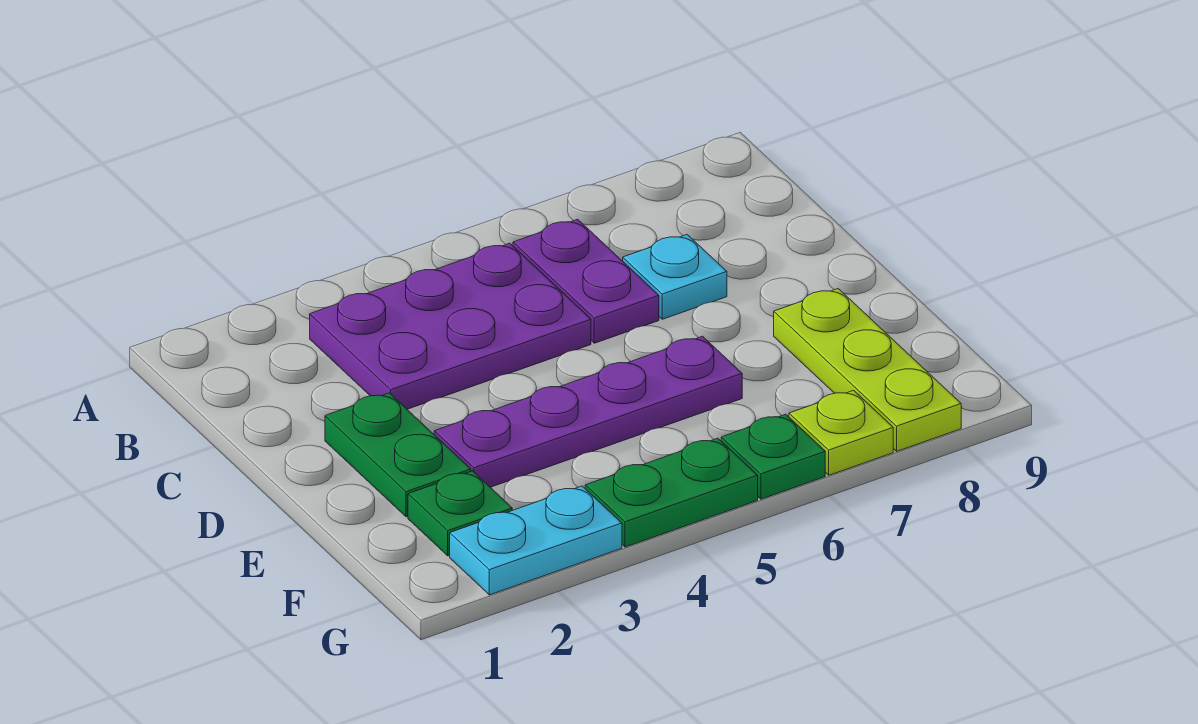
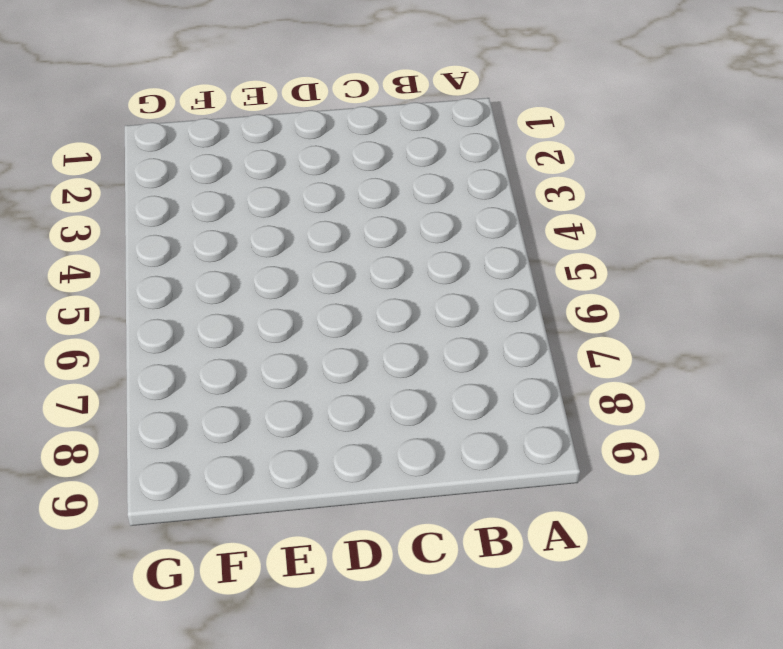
none -> purple 2x3 plate [310,243,591,409]
none -> purple 1x2 plate [513,219,659,343]

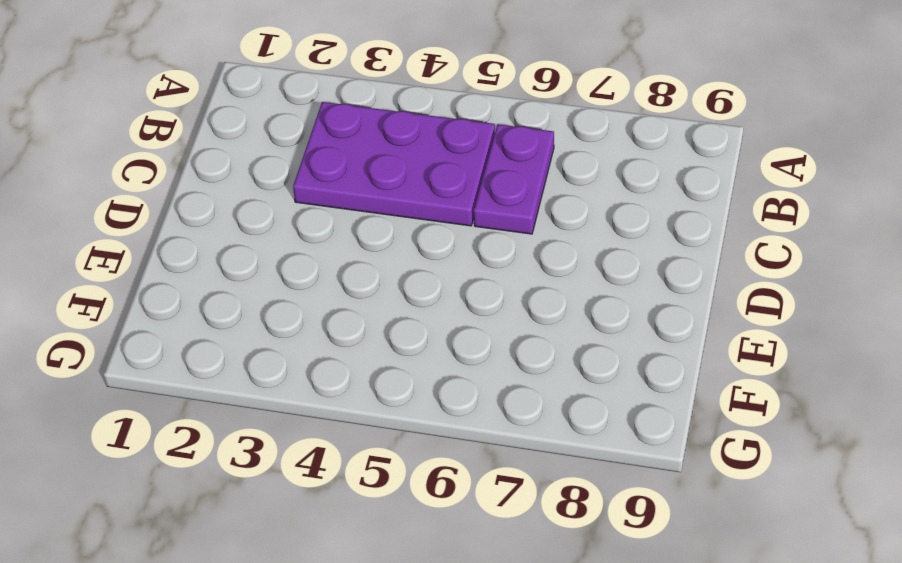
none -> cyan 1x1 plate [623,235,727,319]
none -> green 1x2 plate [325,393,471,517]

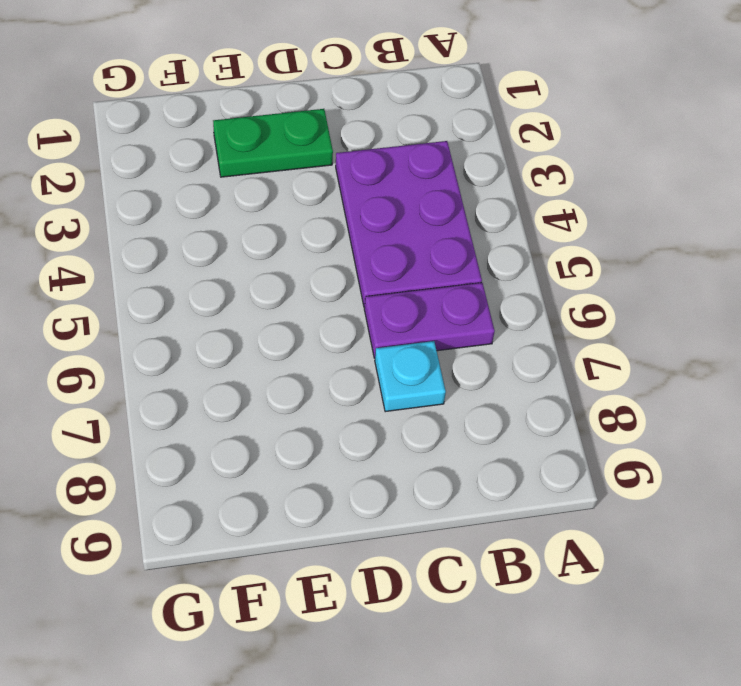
none -> purple 1x4 plate [434,336,742,487]
none -> lime 1x3 plate [774,289,961,451]

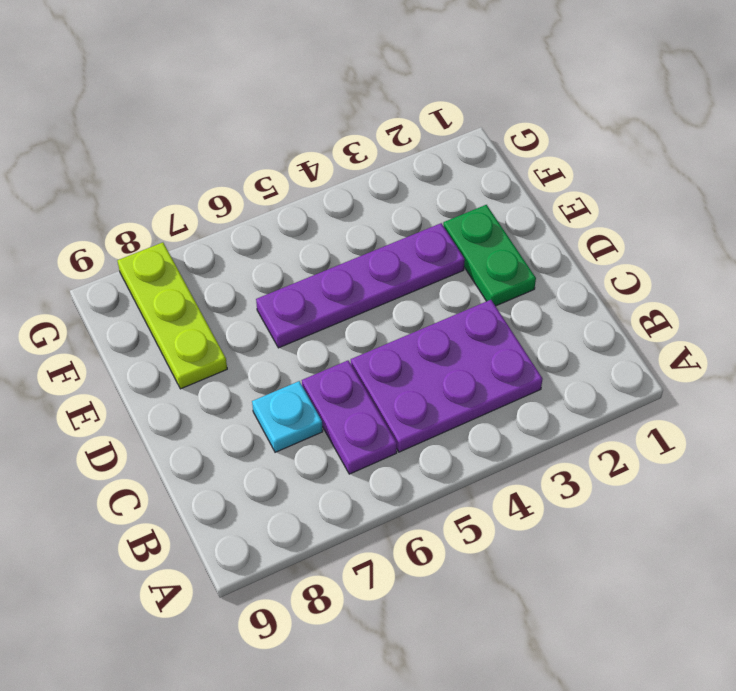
none -> green 1x1 plate [408,471,512,556]
none -> cyan 1x2 plate [450,486,622,595]

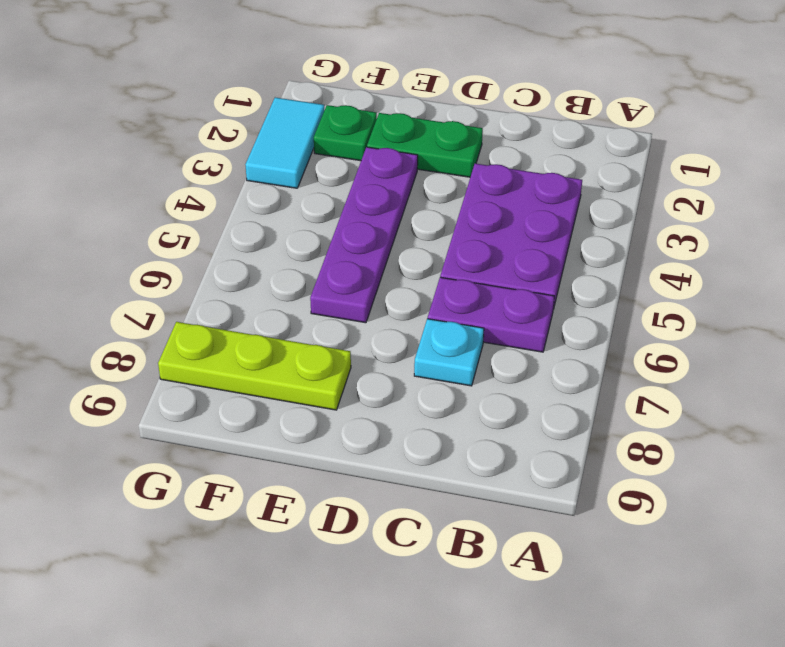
cyan 1x2 tile [245,97,324,188] -> cyan 1x2 plate [450,486,622,595]
none -> green 1x2 plate [585,438,758,547]
none -> green 1x1 plate [721,414,825,499]

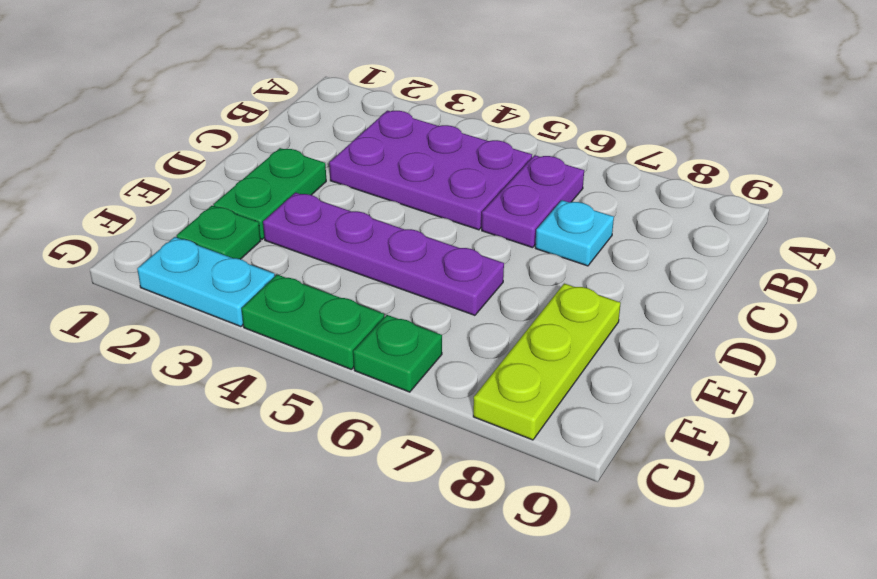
none -> lime 1x1 plate [789,390,893,475]

